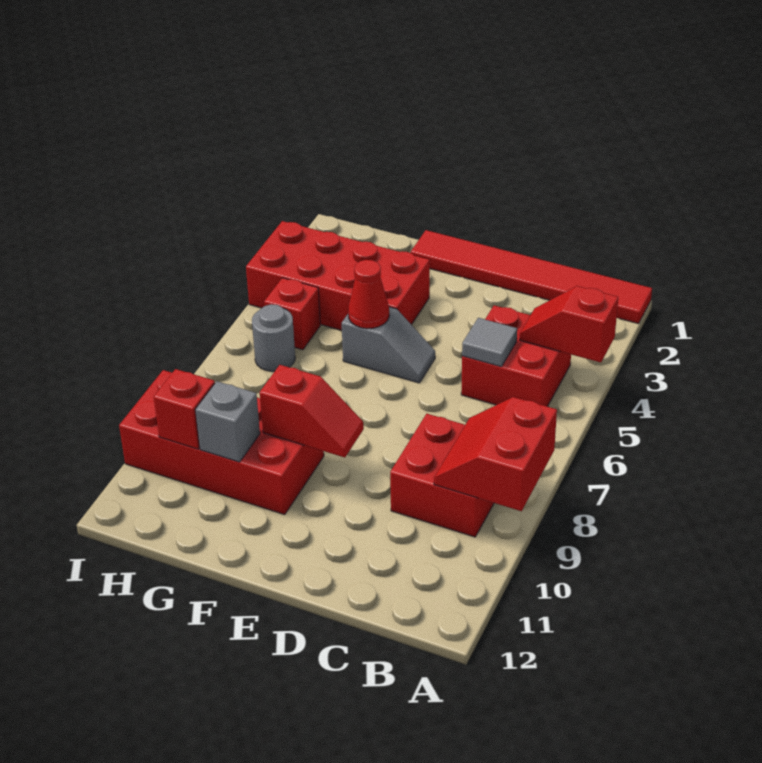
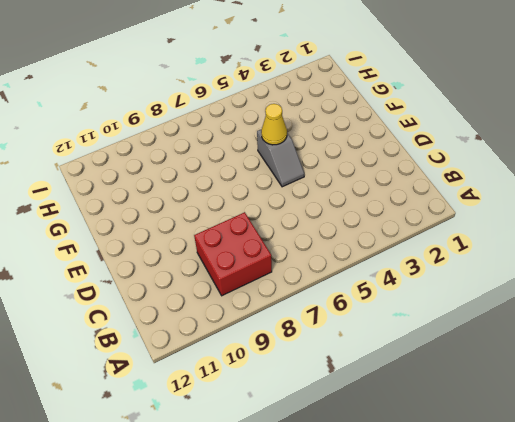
yellow 1x1 cone [261,104,287,145] -> red 1x1 cone [348,260,389,329]
none -> red 1x6 tile [411,230,652,324]
none -> red 2x2 brick [461,305,571,407]
none -> red 2x4 brick [246,221,430,330]

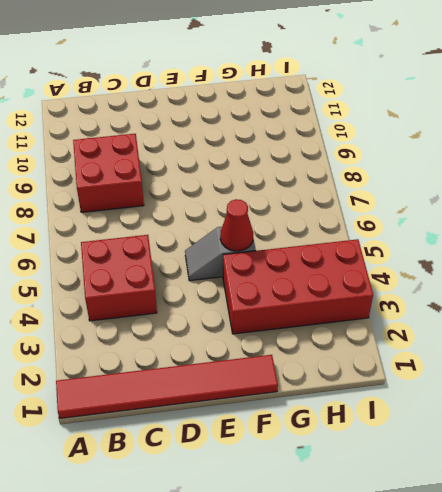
none -> red 2x4 brick [119,370,324,515]
none -> red 1x1 brick [264,278,320,350]
none -> grey 1x1 round brick [252,304,295,372]

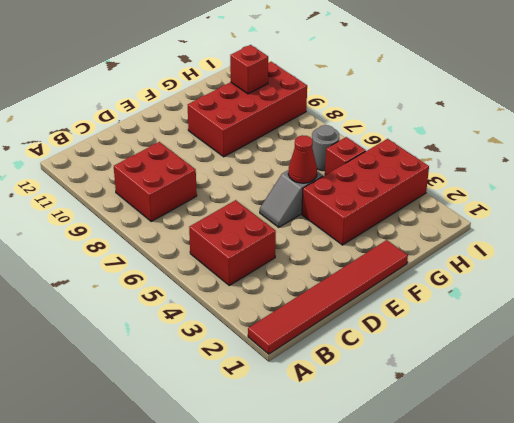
none -> red 1x2 slope [520,286,618,362]
none -> red 2x2 slope [434,397,557,511]
none -> grey 1x1 tile [462,318,517,367]

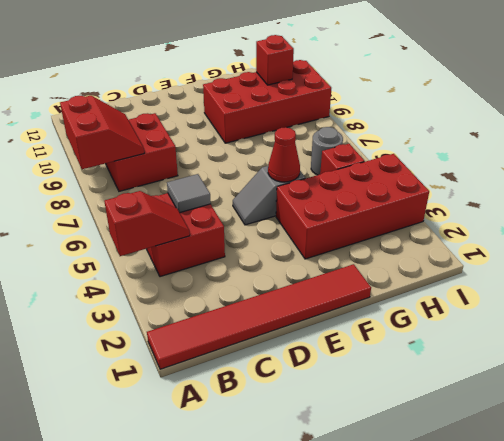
none -> red 1x2 slope [260,365,364,458]
none -> grey 1x1 brick [195,381,260,462]

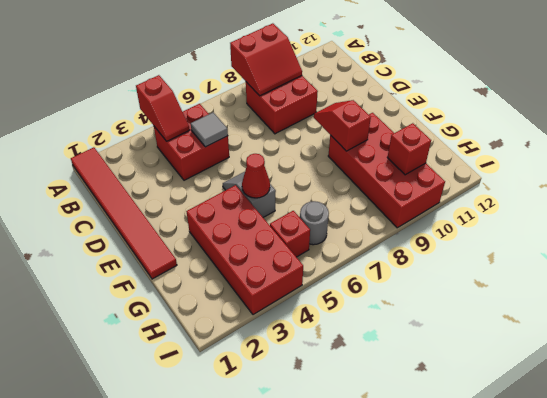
none -> grey 1x1 brick [195,381,260,462]

